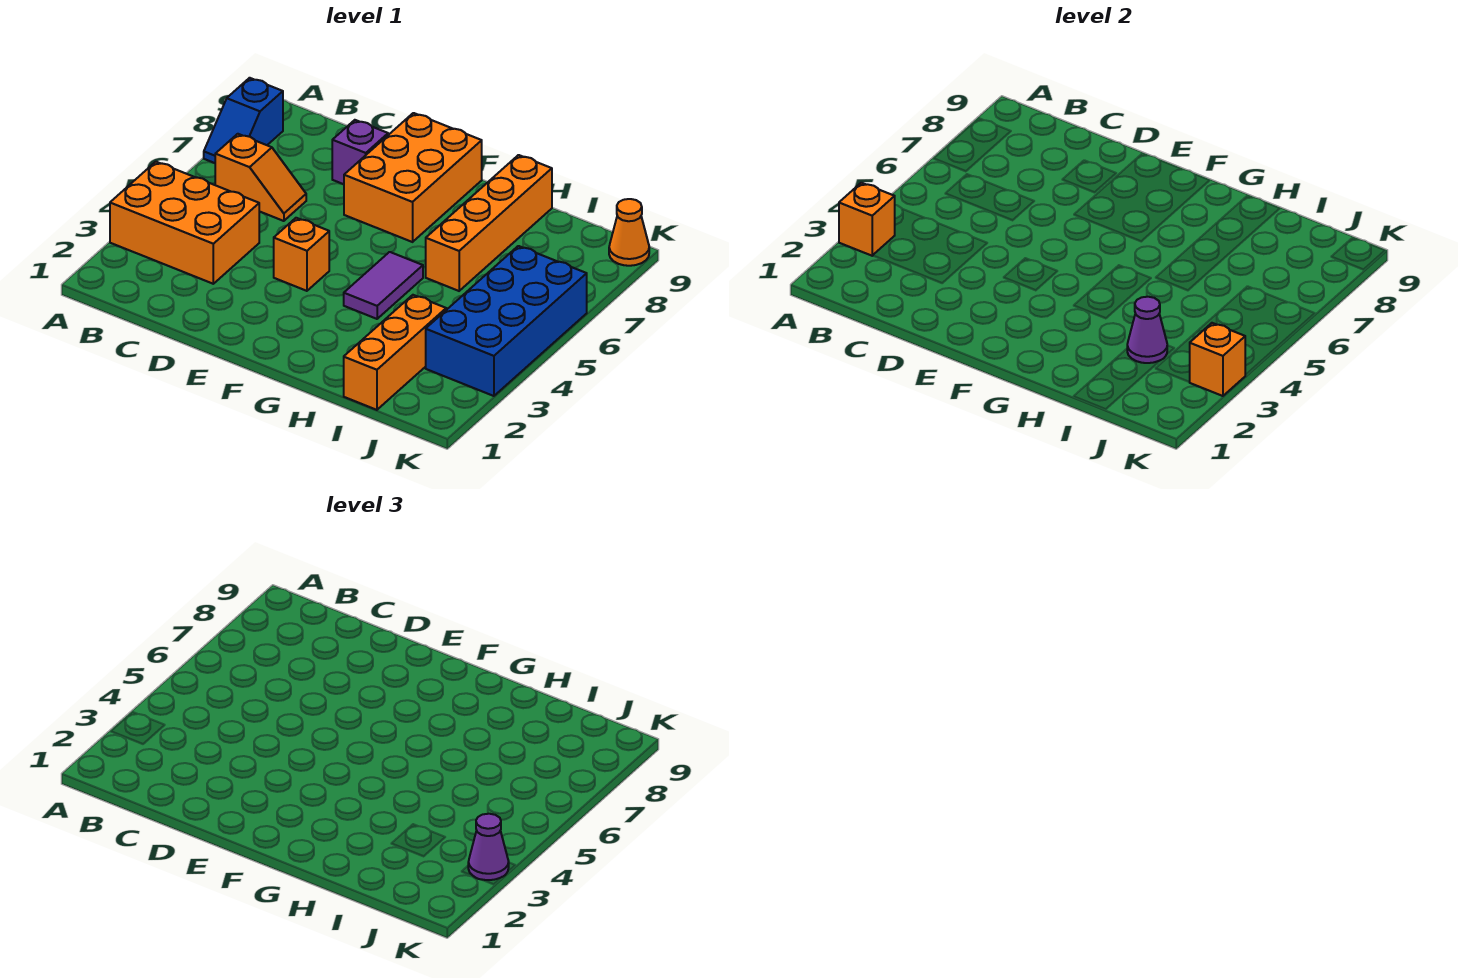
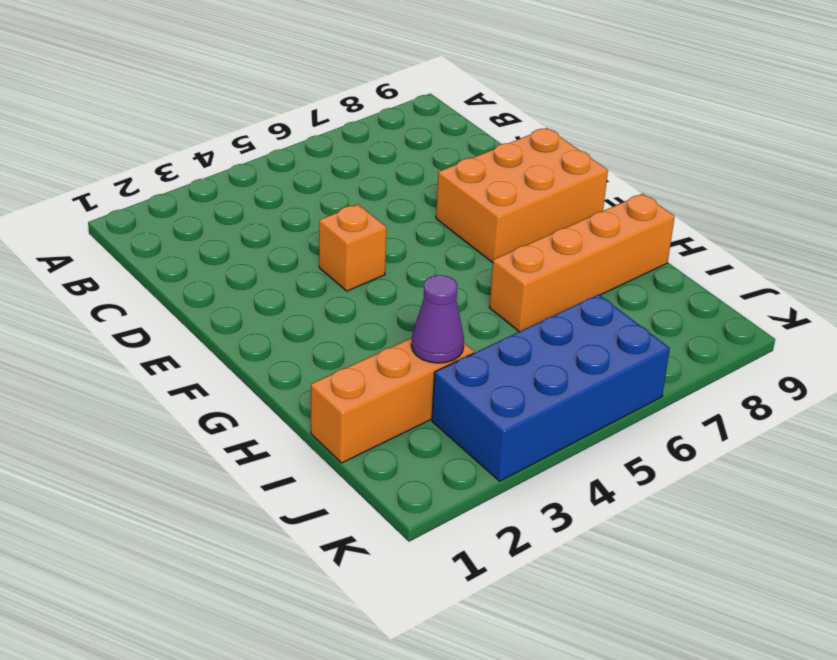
none -> orange 2x3 brick [110,162,259,284]
none -> blue 1x2 slope [204,78,283,163]
none -> orange 1x2 slope [215,134,306,221]

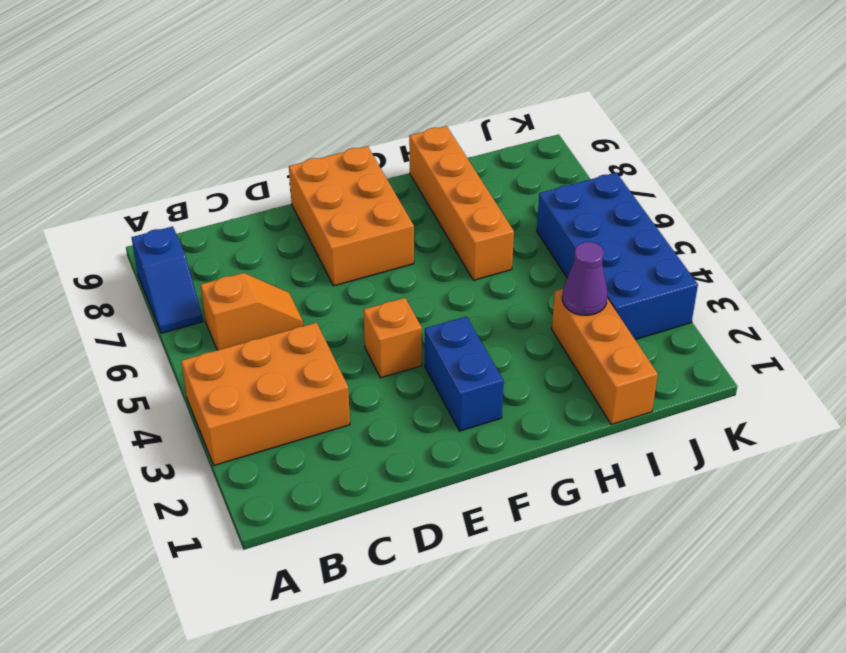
blue 1x2 brick [425,317,504,431] -> none
none -> purple 1x1 brick [332,120,388,184]
none -> purple 1x2 tile [344,252,423,319]
none -> orange 1x1 cone [609,199,649,266]

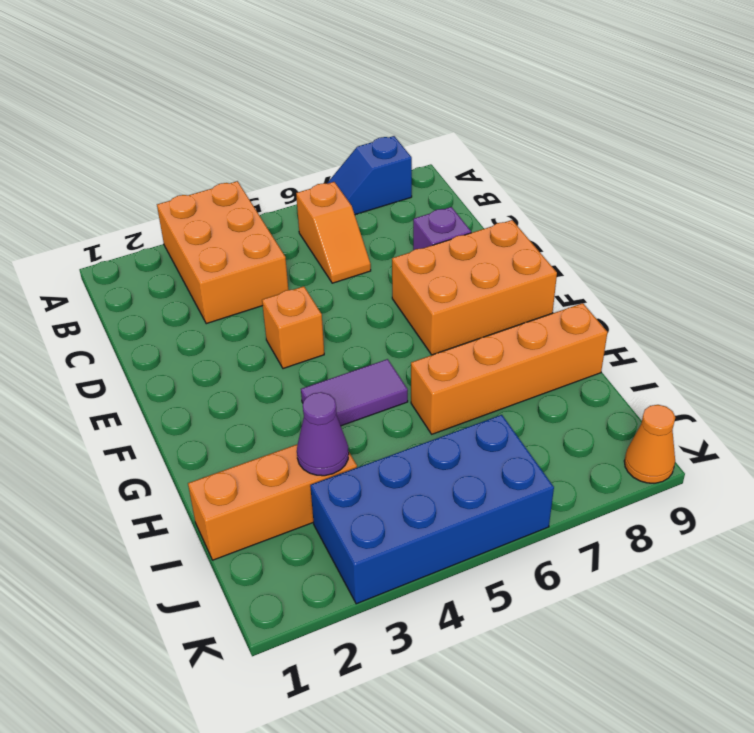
none -> orange 1x1 brick [839,183,895,256]
none -> orange 1x1 brick [1190,323,1245,396]
none -> purple 1x1 cone [468,814,509,880]

